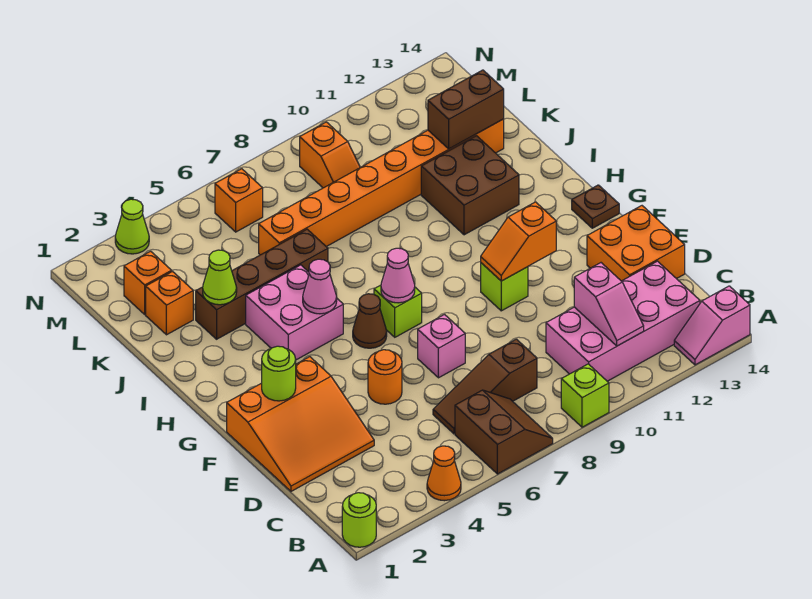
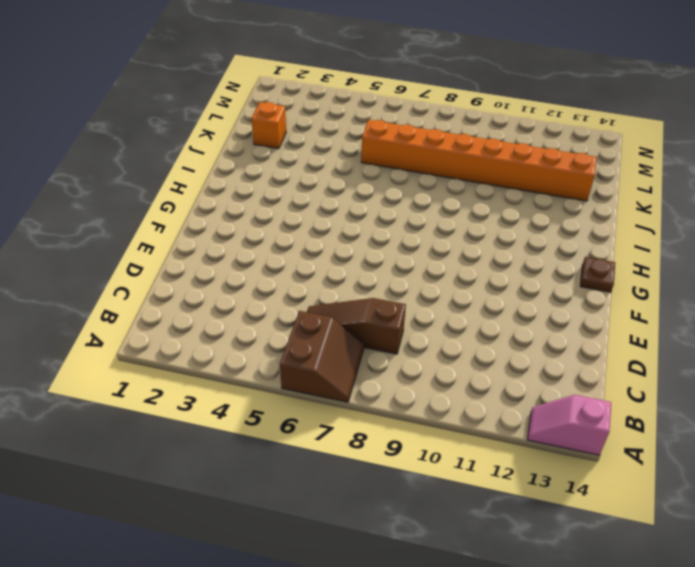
none -> lime 1x1 round brick [342,493,376,547]
none -> orange 1x1 cone [427,446,461,501]
none -> lime 1x1 brick [561,364,609,427]
none -> pink 2x4 brick [546,261,700,381]

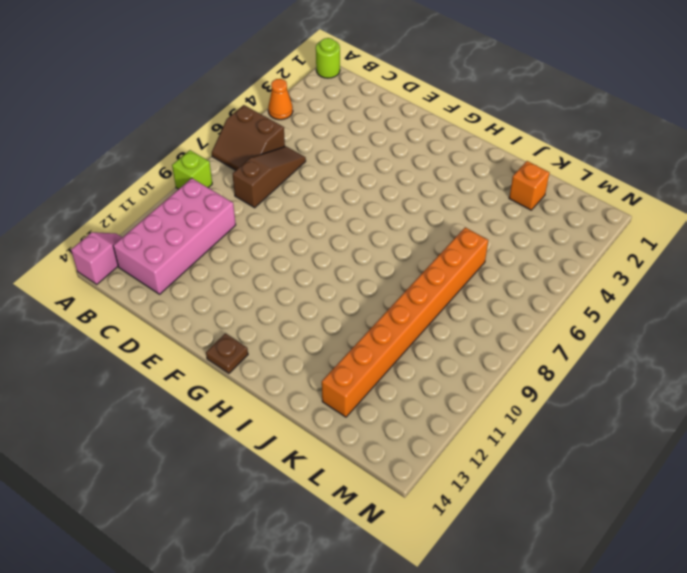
none -> orange 3x3 slope [227,357,374,491]
none -> orange 2x2 brick [587,206,685,281]
none -> orange 1x1 round brick [368,350,402,404]
none -> pink 1x1 brick [418,315,465,378]

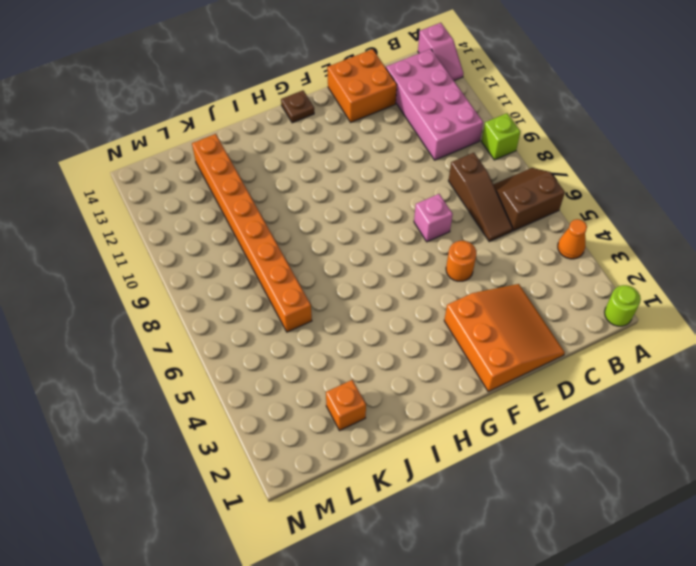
none -> lime 1x1 brick [481,263,528,311]
none -> brown 1x1 cone [353,294,387,348]
none -> lime 1x1 brick [374,285,422,337]
none -> pink 2x2 brick [246,265,343,360]

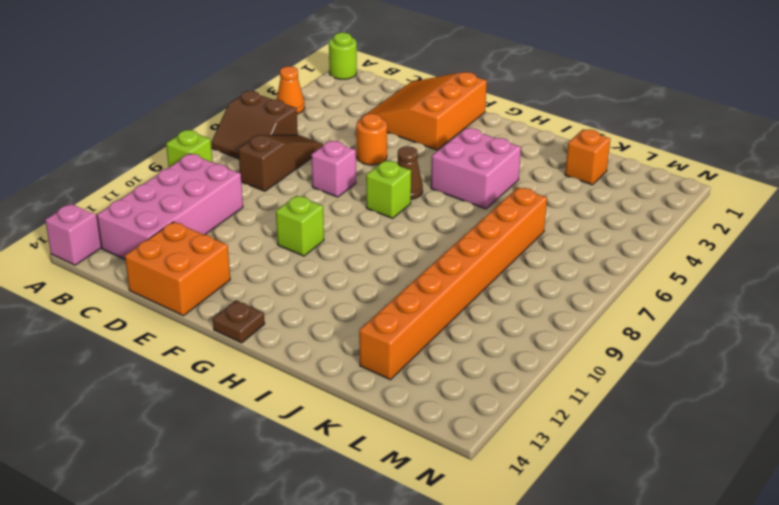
none -> brown 2x2 brick [421,136,519,235]
none -> brown 1x4 brick [196,229,328,339]
none -> orange 1x1 brick [124,251,172,314]
none -> orange 1x2 slope [300,122,360,188]

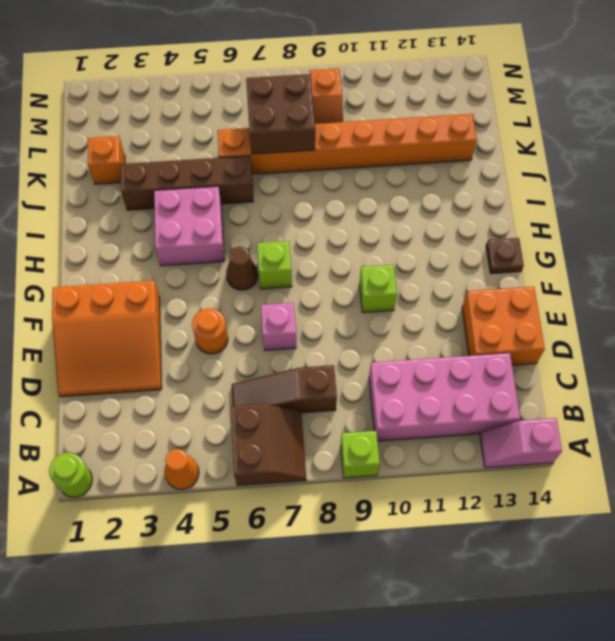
brown 2x2 brick [246,74,315,154] -> brown 2x2 brick moved to [421,136,519,235]
none -> orange 1x1 brick [124,251,172,314]
none -> orange 1x1 brick [215,169,263,232]
none -> lime 1x1 cone [115,199,149,254]
none -> pink 1x2 slope [574,263,644,346]

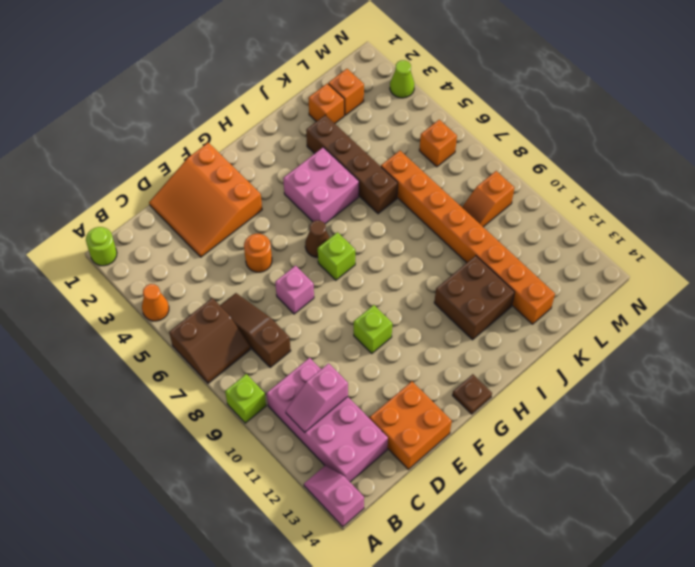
none -> lime 1x1 round brick [262,346,296,401]
none -> orange 1x2 slope [481,202,556,281]
none -> pink 1x1 cone [381,248,415,303]
none -> pink 1x1 cone [303,259,337,314]

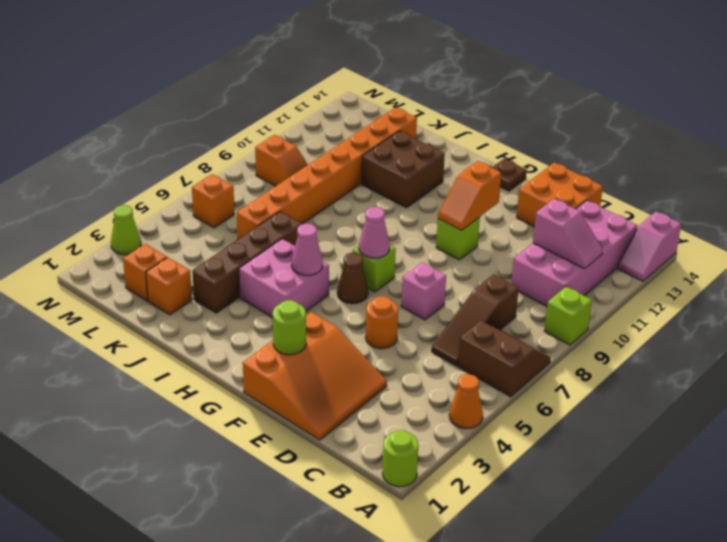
none -> lime 1x1 cone [203,250,237,305]
none -> brown 1x2 brick [428,70,504,149]

